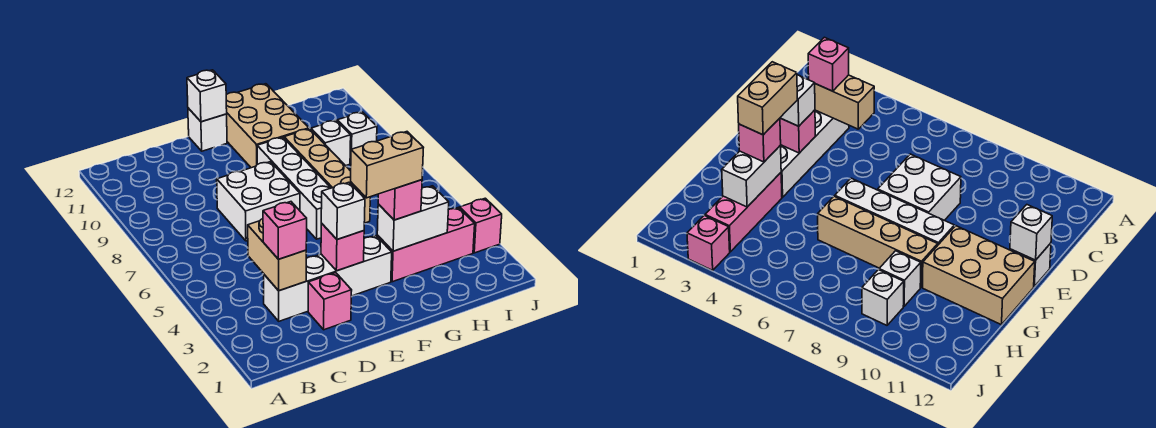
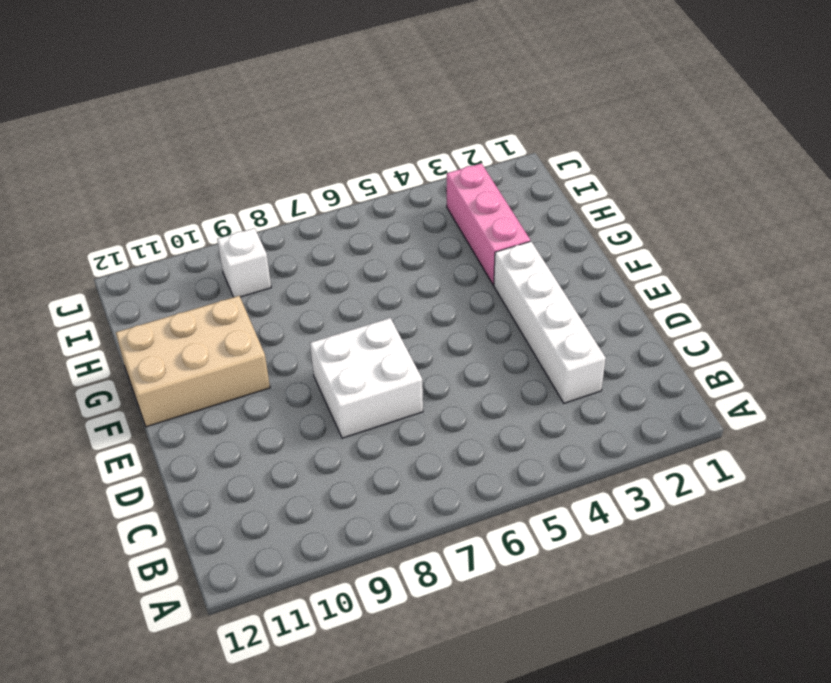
none -> pink 1x1 brick [308,273,352,330]
none -> white 1x1 brick [188,108,227,151]
none -> white 1x4 brick [257,137,331,239]

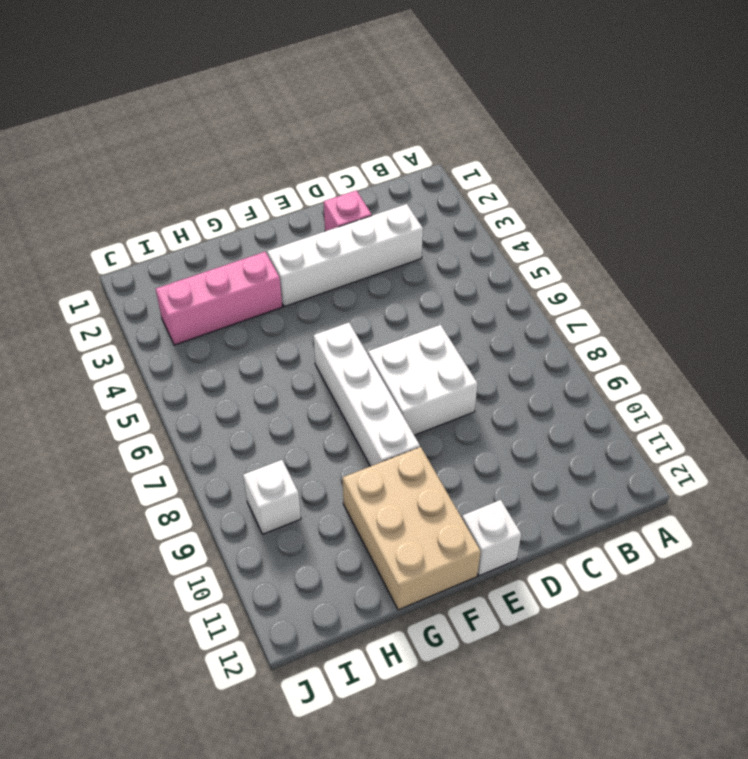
none -> tan 1x4 brick [284,129,370,223]
none -> white 1x1 brick [311,120,351,166]
none -> pink 1x1 brick [460,198,502,253]

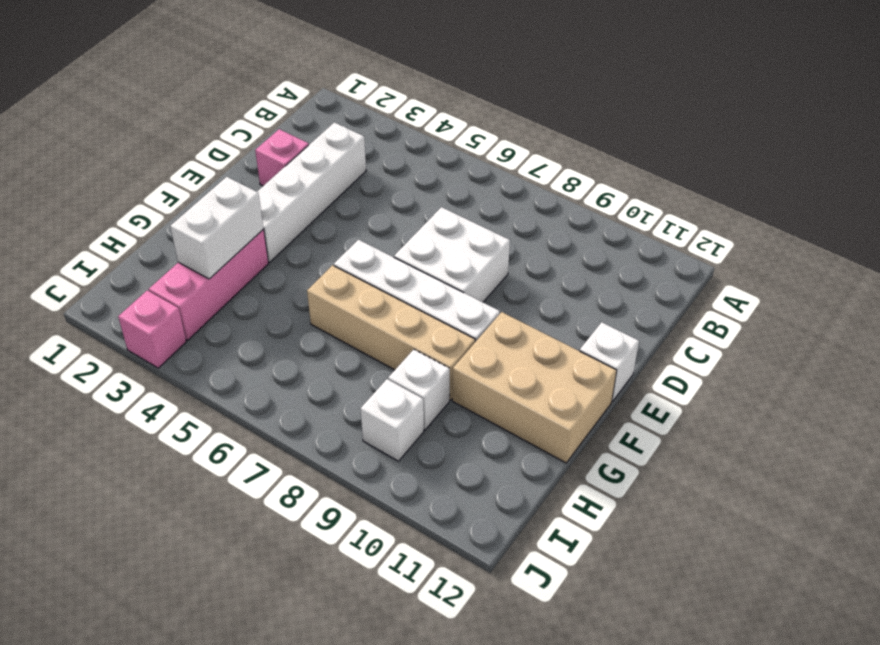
none -> tan 1x2 brick [248,219,306,291]
none -> pink 1x1 brick [321,223,364,271]
none -> white 1x1 brick [187,70,227,122]

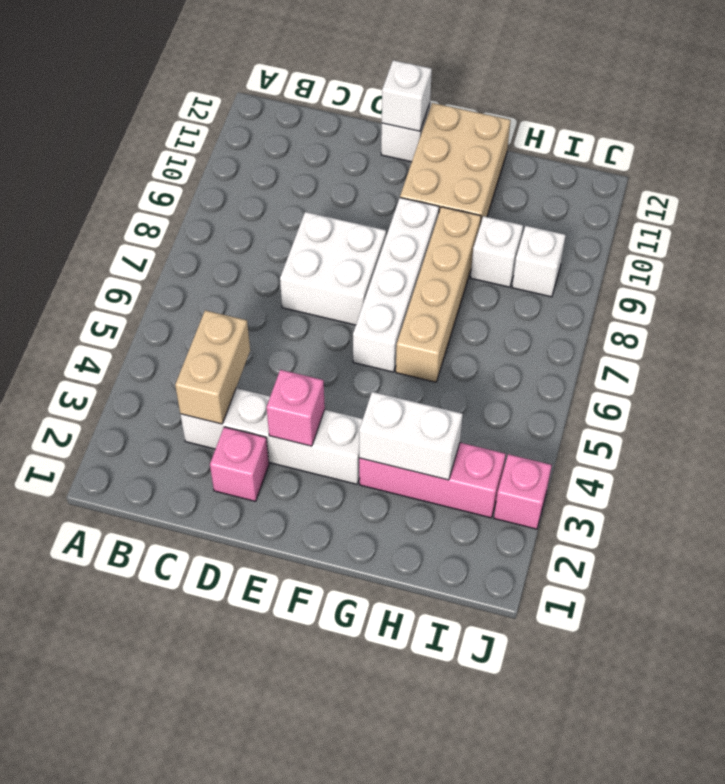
none -> pink 1x1 brick [263,202,307,259]
none -> white 1x1 brick [321,182,365,239]
none -> pink 1x1 brick [378,180,422,220]

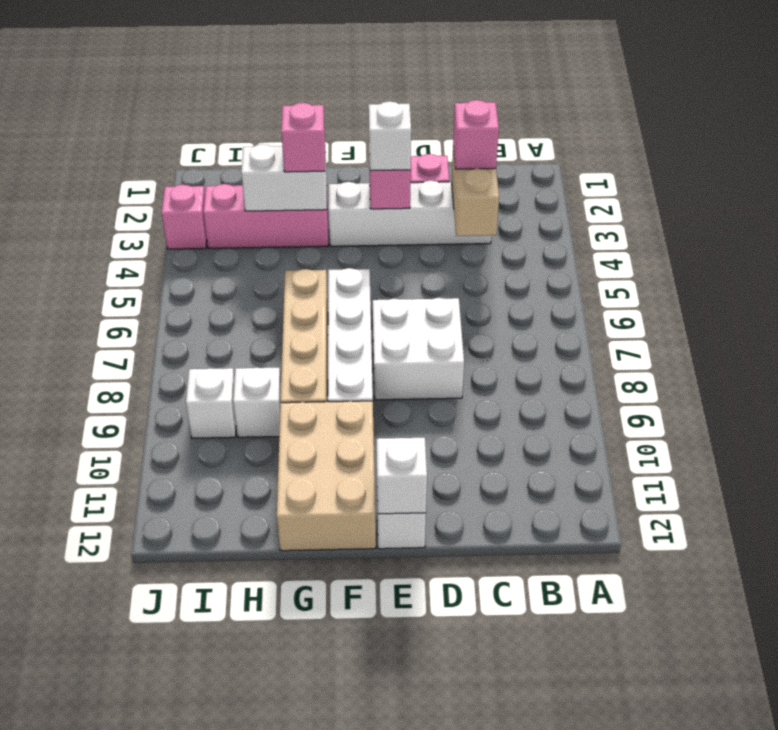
none -> tan 1x2 brick [351,132,423,198]

